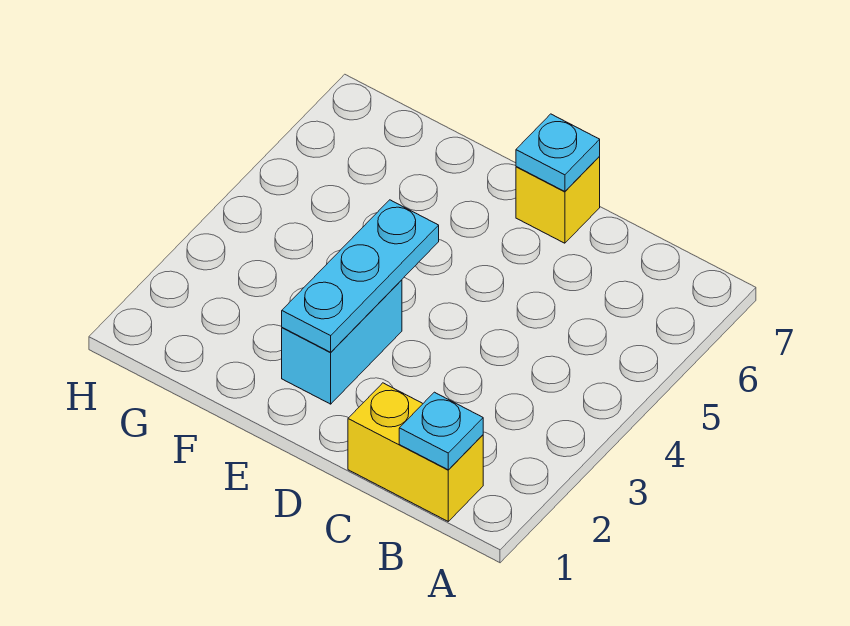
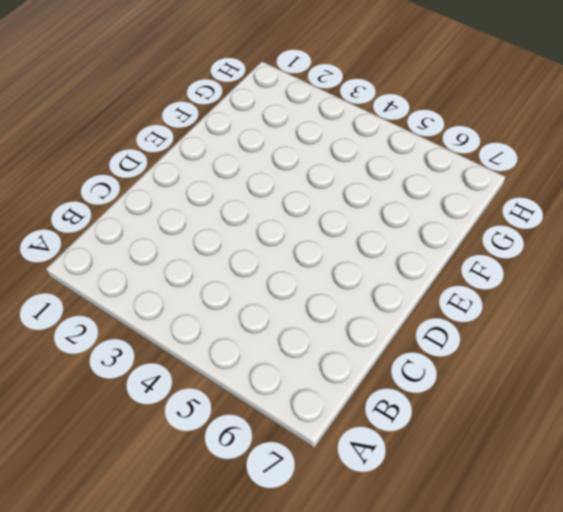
none -> yellow 1x2 brick [348,383,483,521]
none -> yellow 1x1 brick [516,157,600,243]

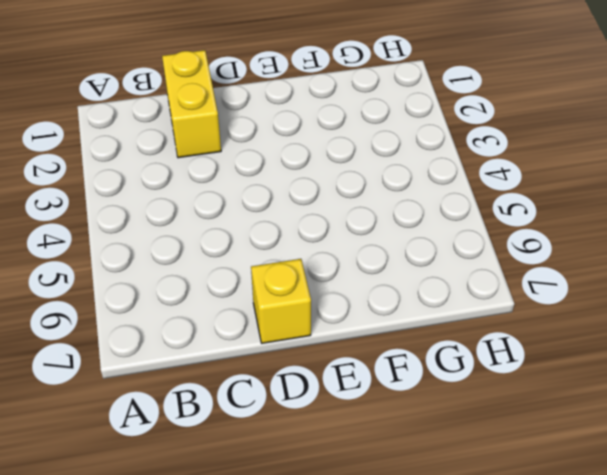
yellow 1x2 brick [162,50,221,158] -> yellow 1x2 brick turned to [348,383,483,521]
none -> cyan 1x2 brick [282,280,402,404]
none -> cyan 1x1 plate [399,392,483,470]

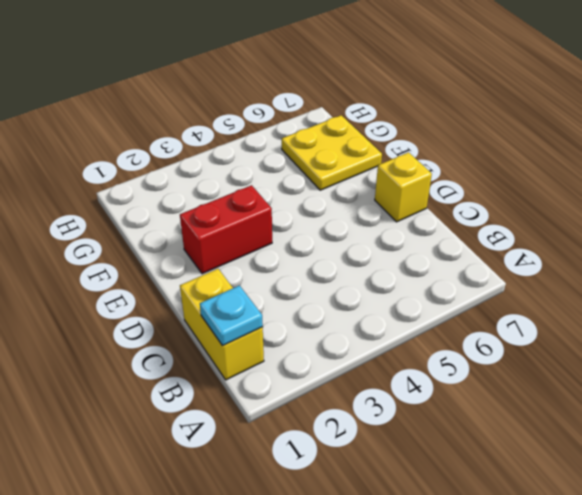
red 1x2 brick [180,185,272,274] -> cyan 1x2 brick [282,280,402,404]
yellow 2x2 plate [282,115,382,190] -> none
none -> cyan 1x1 plate [516,114,600,191]
none -> cyan 1x3 plate [282,200,439,352]

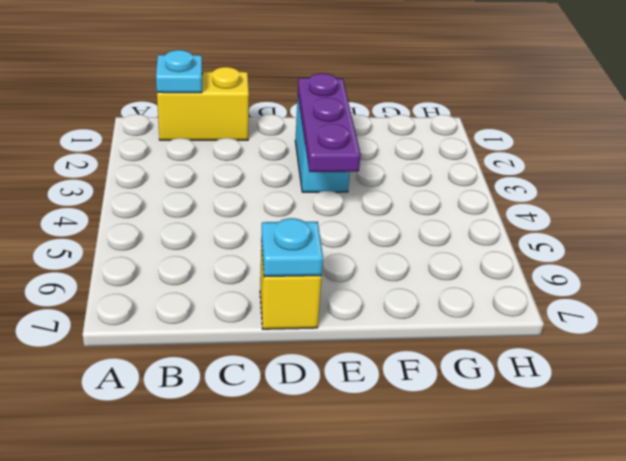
purple 1x3 plate [298,73,361,172] -> cyan 1x3 plate [282,200,439,352]

